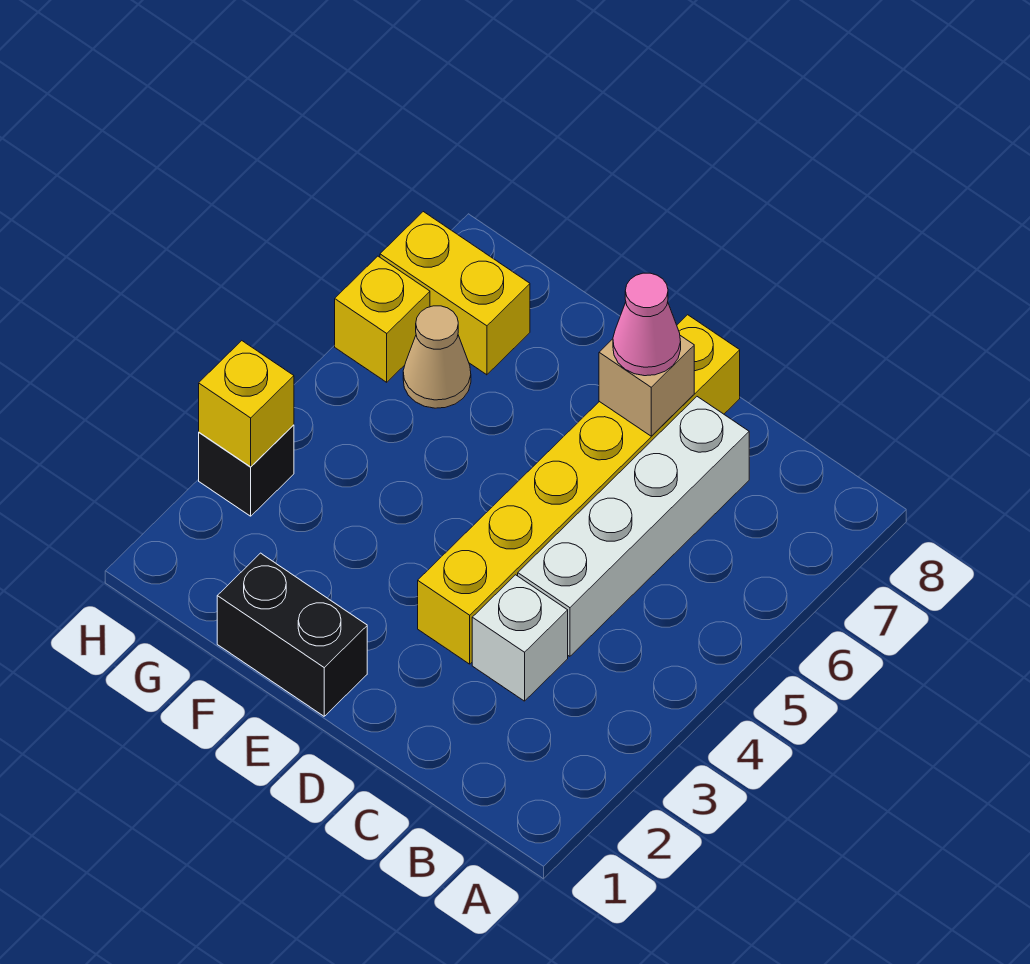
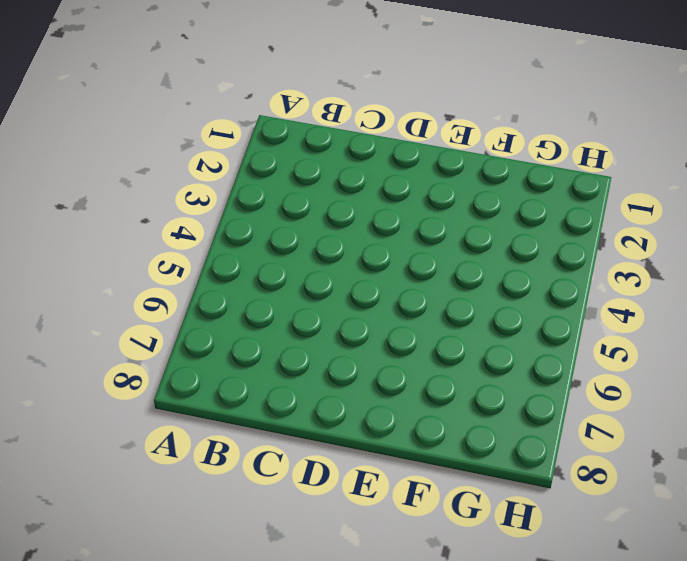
none -> white 1x1 brick [472,575,568,701]
none -> white 1x4 brick [518,397,749,656]

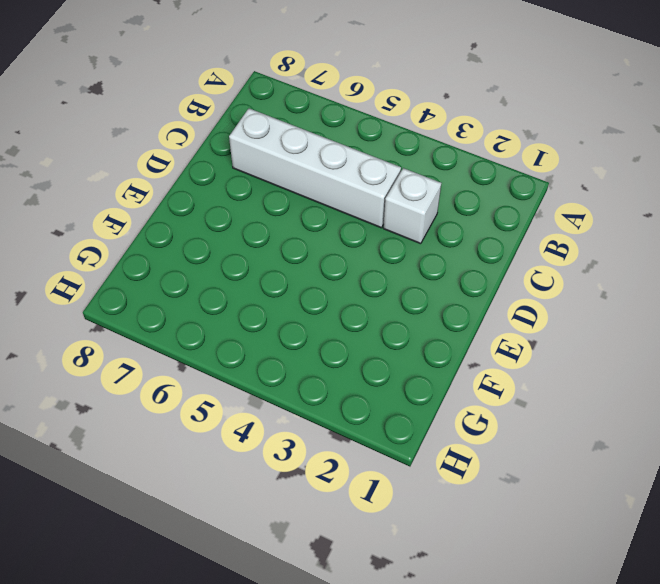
none -> yellow 1x6 brick [418,315,740,664]
none -> black 1x2 brick [217,553,367,716]

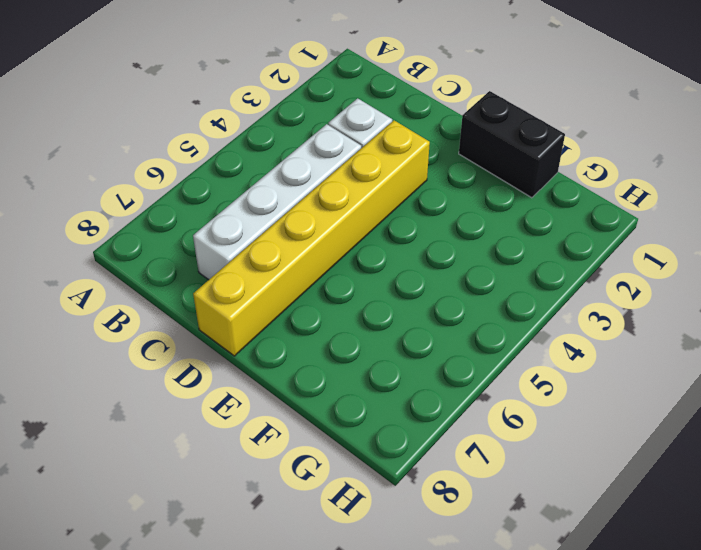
none -> tan 1x1 cone [403,306,471,408]
none -> yellow 1x2 brick [380,212,530,375]

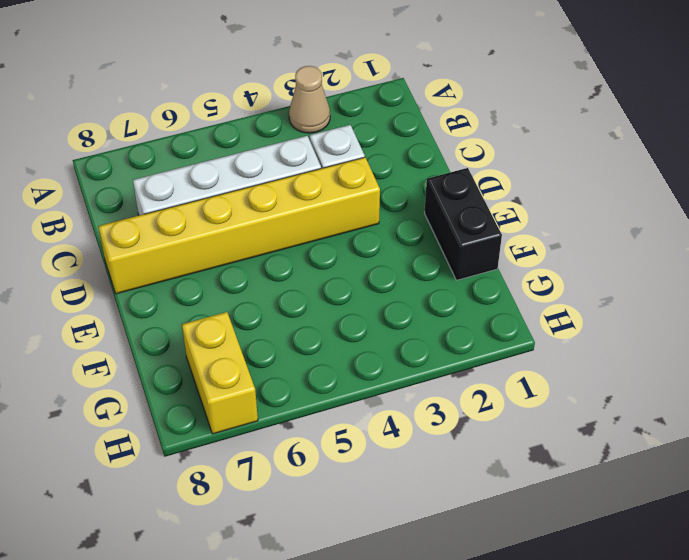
tan 1x1 cone [289,66,330,133] -> tan 1x1 cone moved to [403,306,471,408]
none -> black 1x1 brick [199,425,294,516]
none -> yellow 1x1 brick [335,256,430,382]

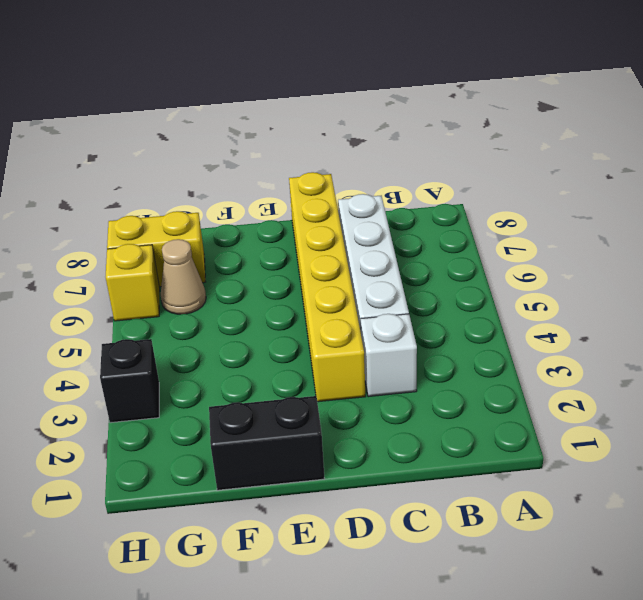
none -> tan 1x1 brick [599,336,694,436]
none -> yellow 1x1 brick [199,341,294,467]

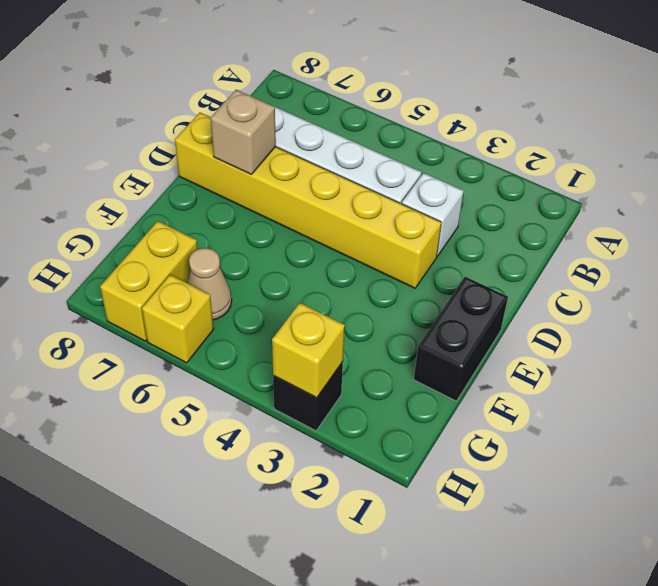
none -> pink 1x1 cone [613,273,681,376]

